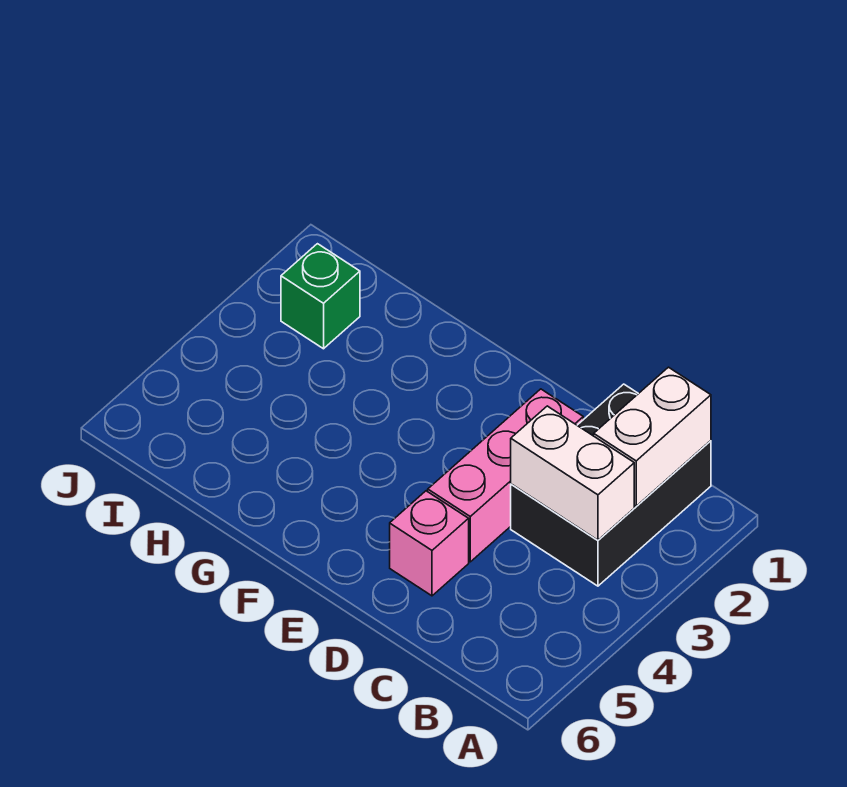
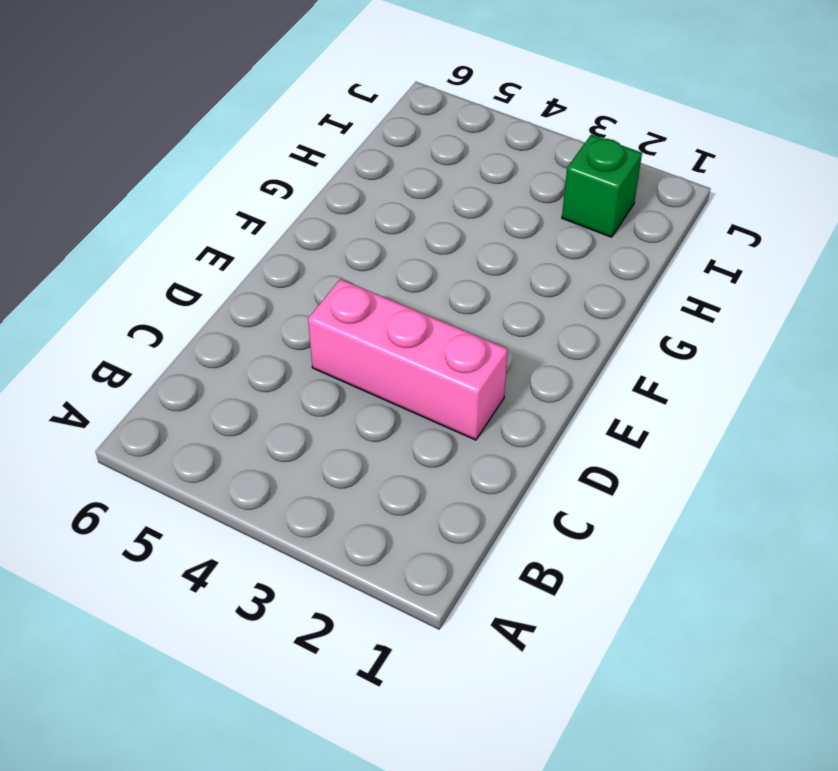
none -> black 2x3 brick [511,384,711,586]
none -> pink 1x1 brick [390,491,469,596]

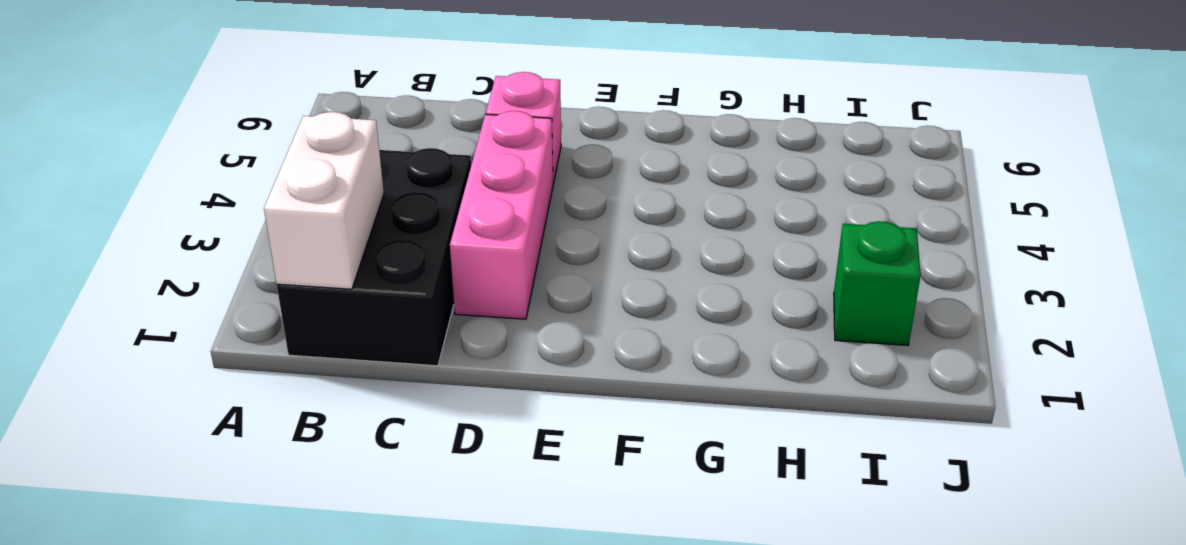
none -> white 1x2 brick [511,406,634,540]

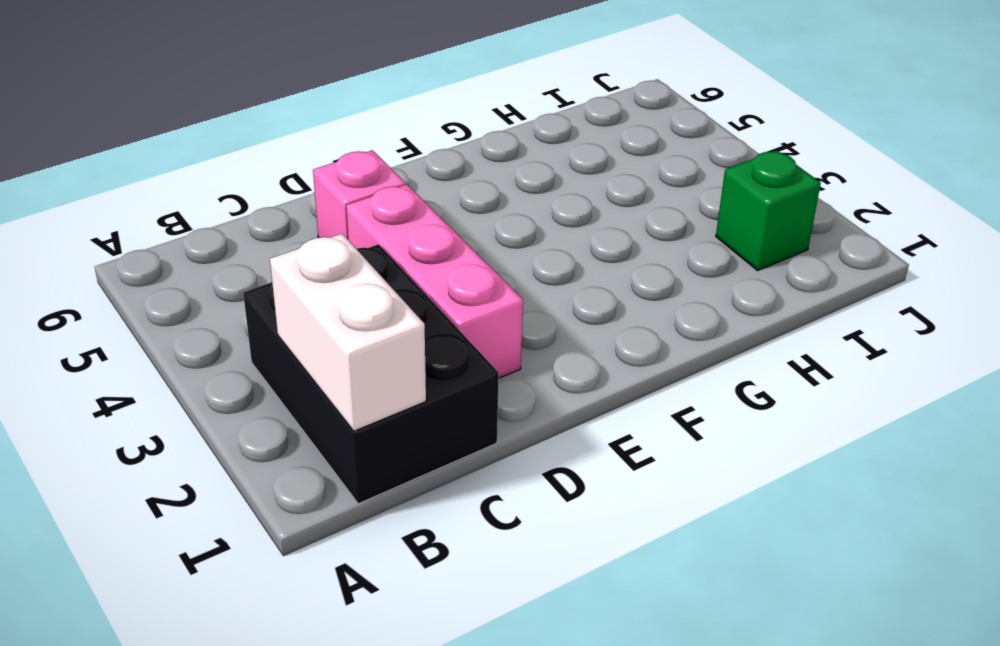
none -> white 1x2 brick [511,406,634,540]

